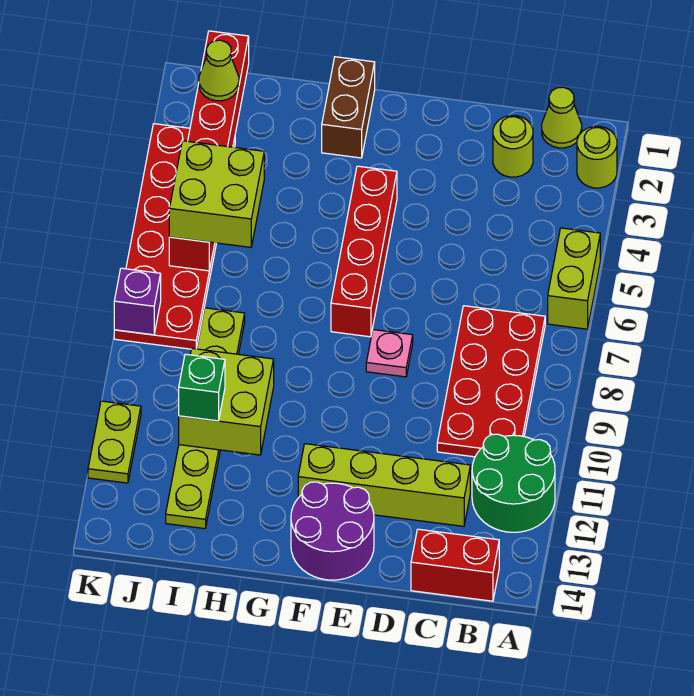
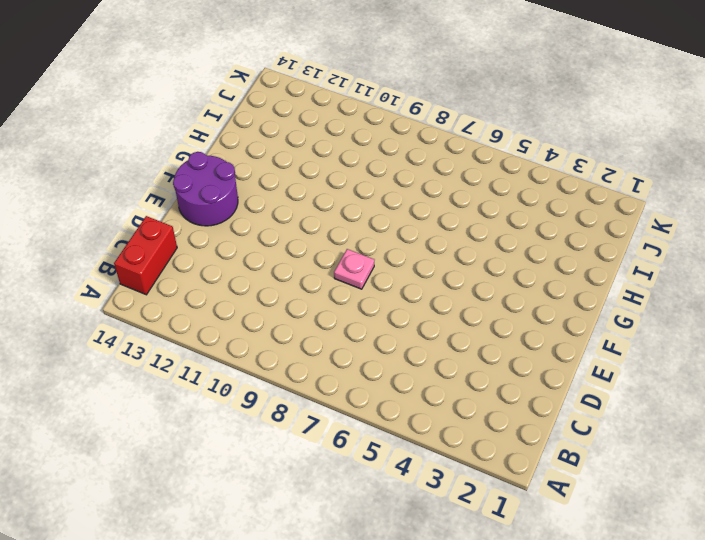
none -> lime 1x1 round brick [577,126,617,188]
none -> lime 1x2 brick [548,228,600,329]
none -> green 2x2 round brick [472,434,555,532]

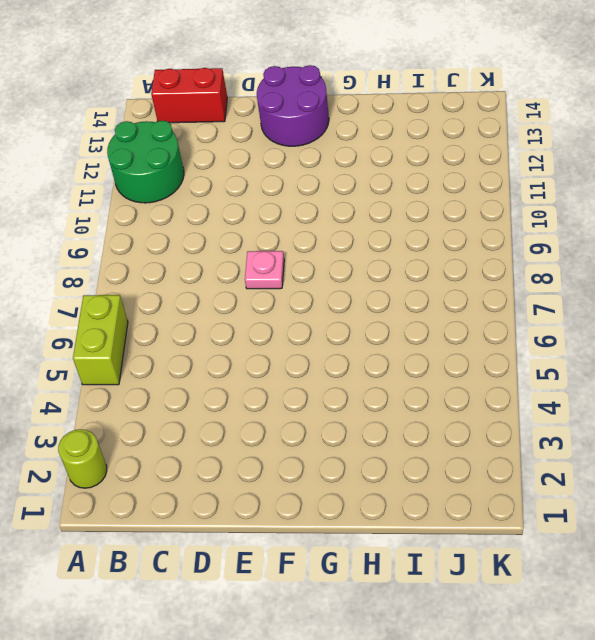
none -> lime 1x1 cone [542,87,582,148]
none -> red 2x4 plate [437,306,545,457]
none -> lime 1x1 round brick [493,116,533,177]

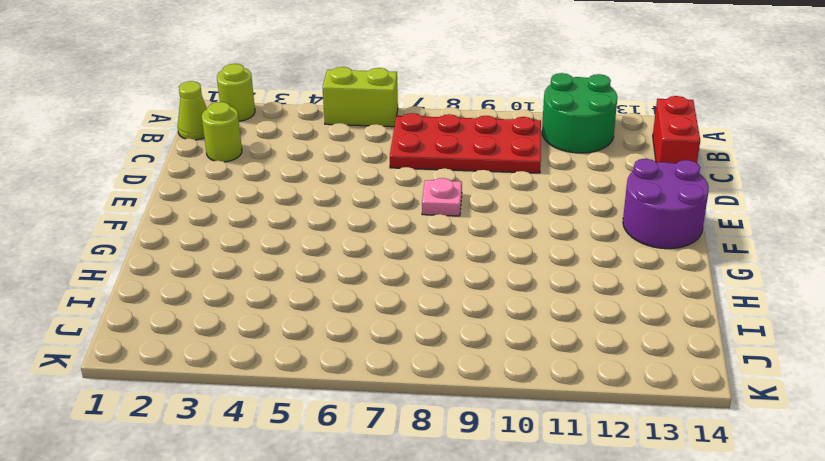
none -> lime 1x4 brick [298,444,470,526]
none -> red 1x4 brick [331,166,397,337]
none -> brown 1x2 brick [322,57,375,158]

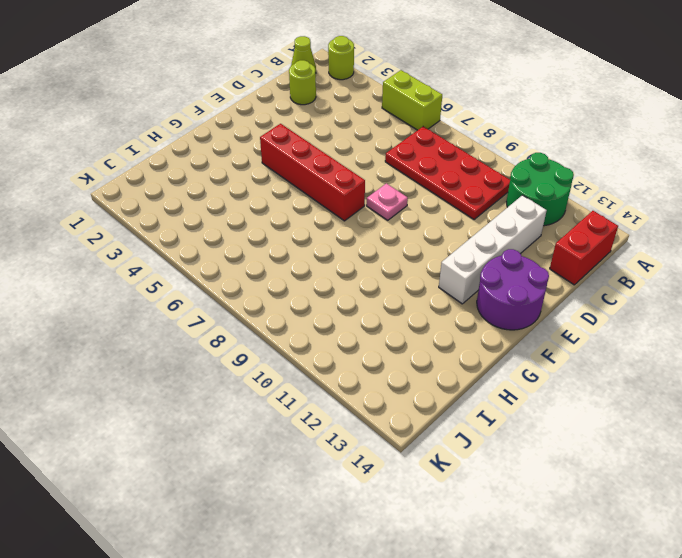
white 1x4 brick [439,195,547,304] -> lime 1x4 brick [298,444,470,526]
none -> brown 1x2 brick [322,57,375,158]
none -> lime 1x6 plate [166,308,245,529]
none -> red 2x6 plate [114,124,235,349]

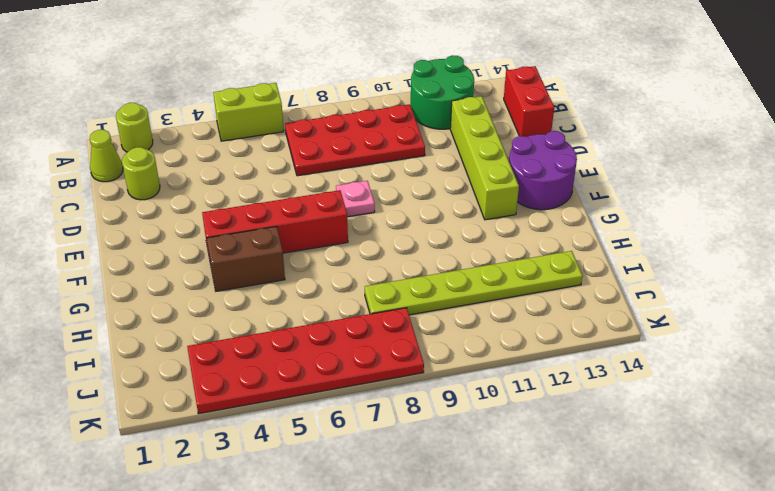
brown 1x2 brick [207,226,285,291] -> brown 1x2 brick moved to [322,57,375,158]
none -> lime 1x2 plate [88,401,141,483]
none -> lime 2x2 brick [179,348,274,455]
none -> red 1x6 brick [169,31,249,271]

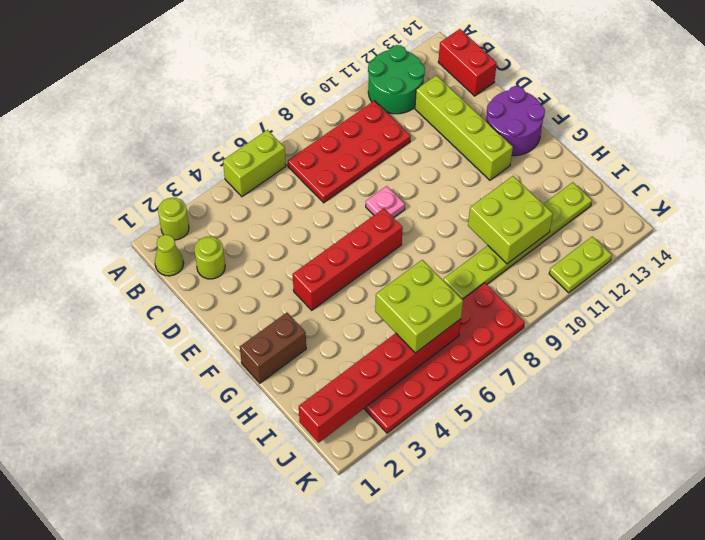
none -> purple 1x1 brick [114,268,161,335]
none -> green 1x1 brick [179,354,225,421]
none -> lime 1x1 cone [199,40,239,101]

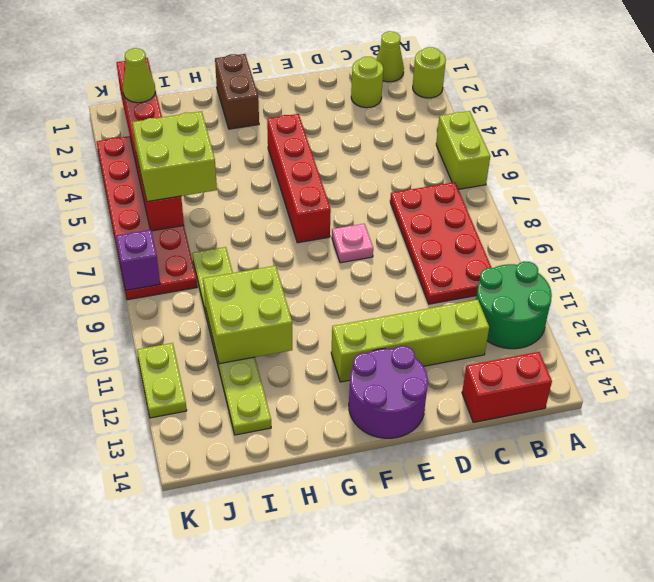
none -> green 1x1 brick [179,354,225,421]

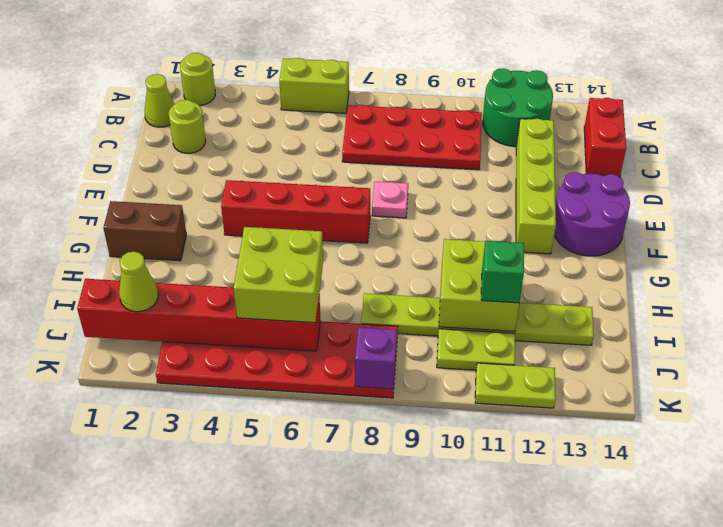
lime 1x2 plate [437,329,515,370] -> none

